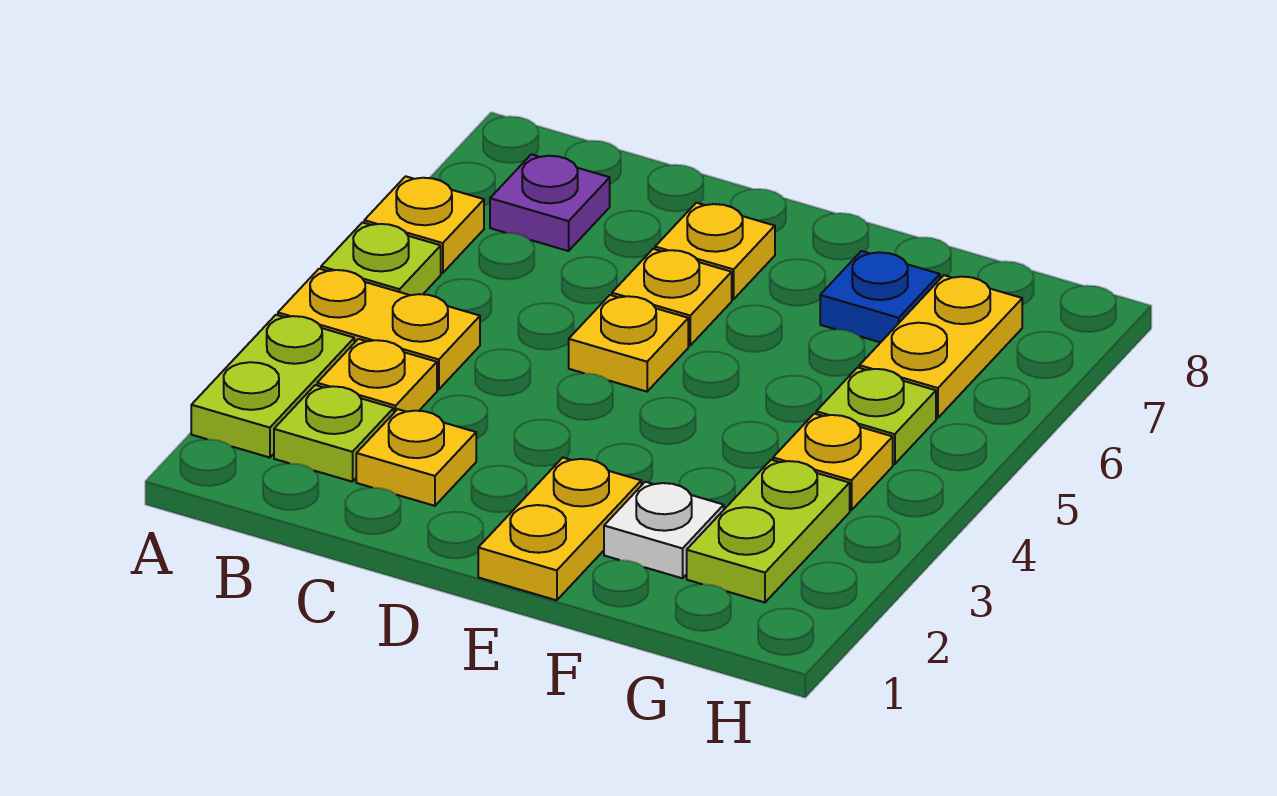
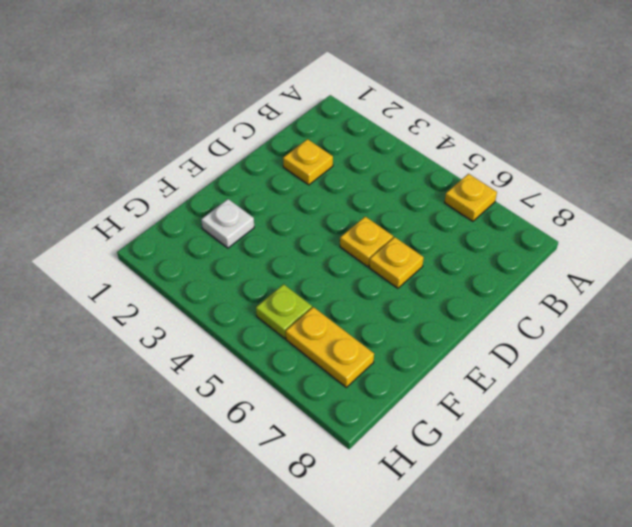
none -> lime 1x2 plate [191,315,354,458]
none -> yellow 1x2 plate [278,269,480,389]
none -> lime 1x1 plate [321,222,441,295]

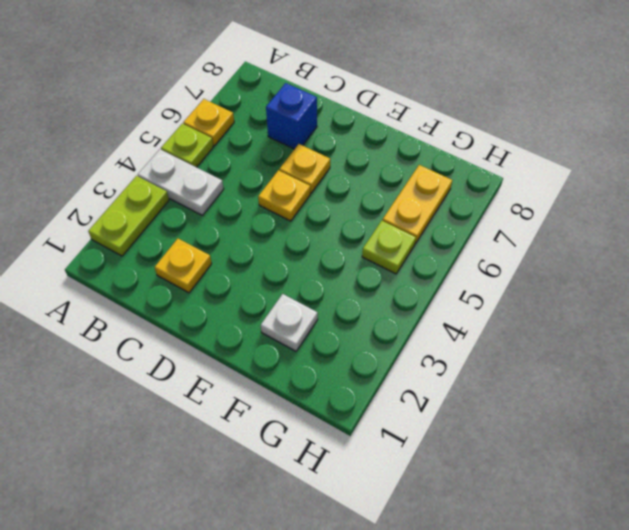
white 1x2 plate [138,149,224,215] -> yellow 1x2 plate [278,269,480,389]
blue 1x1 brick [266,83,317,149] -> none
none -> lime 1x1 plate [274,385,394,482]
none -> yellow 1x1 plate [317,339,437,412]
none -> purple 1x1 plate [490,154,610,251]

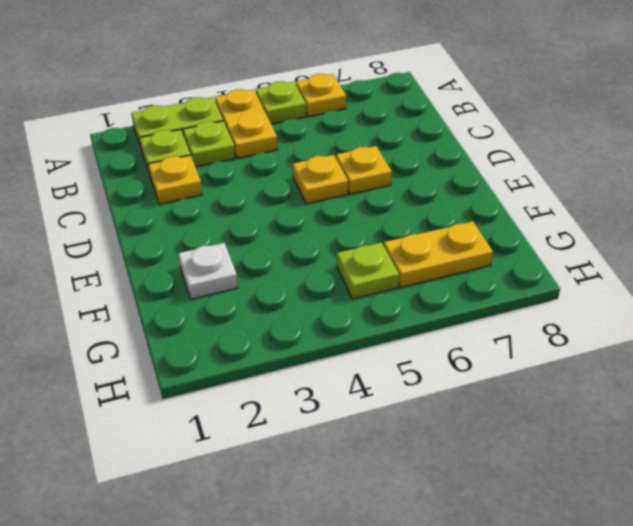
lime 1x1 plate [183,121,235,167] -> yellow 1x1 plate [317,339,437,412]
none -> purple 1x1 plate [490,154,610,251]
none -> yellow 1x1 plate [655,203,775,299]
none -> yellow 1x2 plate [478,458,641,600]

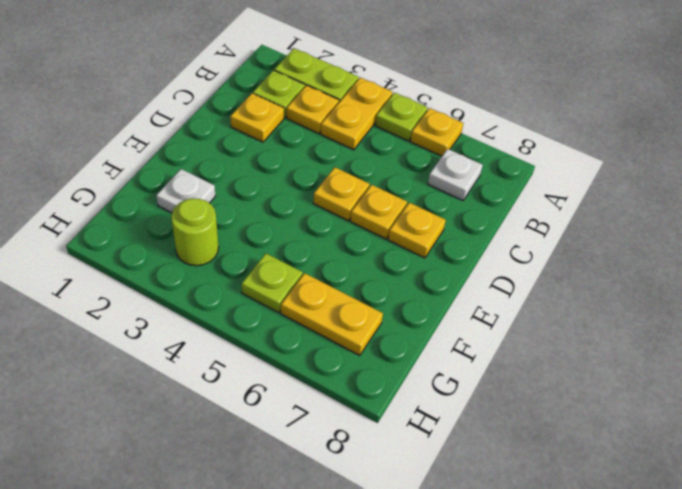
white 1x1 plate [428,149,483,200] -> purple 1x1 plate [490,154,610,251]
lime 1x1 round brick [171,198,219,266] -> lime 1x2 plate [687,460,850,602]
none -> yellow 1x2 plate [478,458,641,600]
none -> blue 1x1 plate [820,251,940,342]
none -> yellow 1x1 plate [773,414,893,510]

